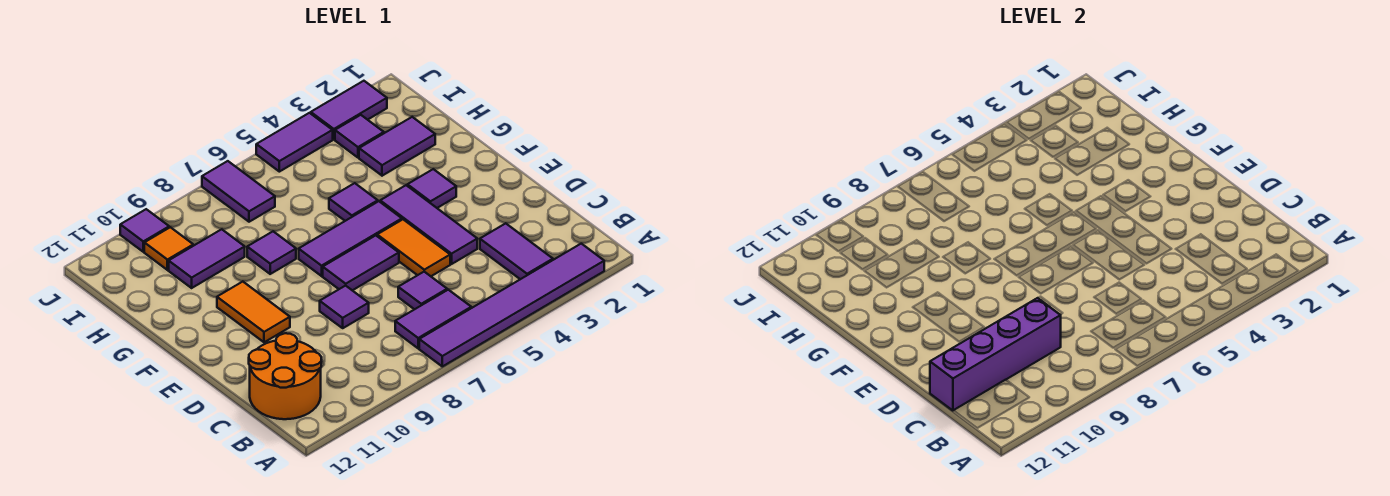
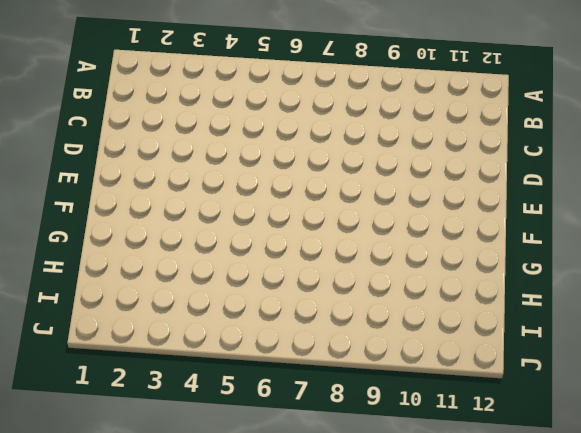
none -> purple 1x6 tile [419,244,604,366]
none -> purple 1x2 tile [480,223,553,279]
none -> purple 1x2 tile [395,290,471,348]

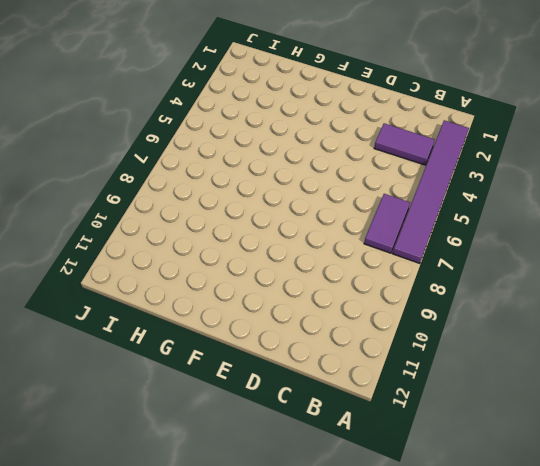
none -> orange 2x2 round brick [249,333,322,419]
none -> purple 1x1 tile [398,272,447,309]
none -> purple 1x3 tile [380,185,477,264]

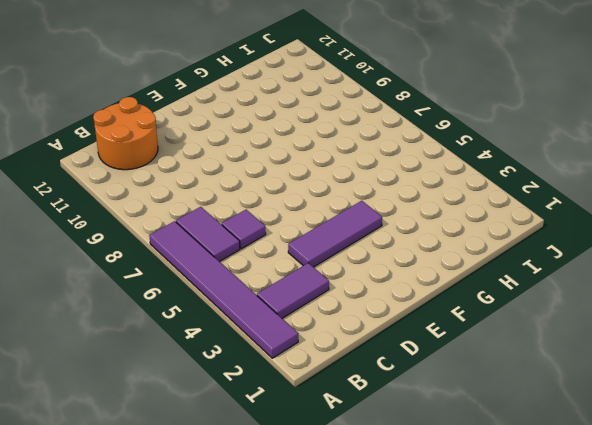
none -> orange 1x2 tile [377,220,450,276]
none -> purple 1x1 tile [320,286,369,328]
none -> purple 1x2 tile [323,235,399,290]

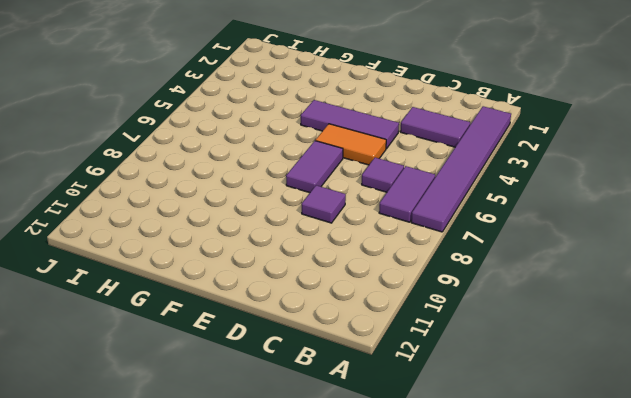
none -> orange 2x2 round brick [249,333,322,419]
none -> orange 1x2 tile [217,282,290,342]
none -> purple 1x1 tile [407,169,456,208]

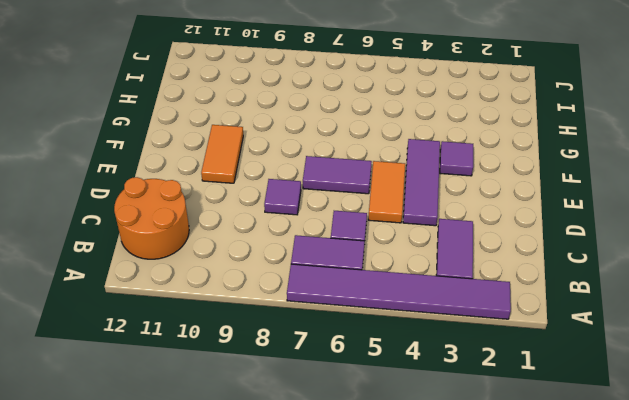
none -> purple 1x3 tile [299,201,402,276]
none -> purple 1x1 tile [329,183,378,221]
none -> purple 1x1 tile [247,231,296,274]

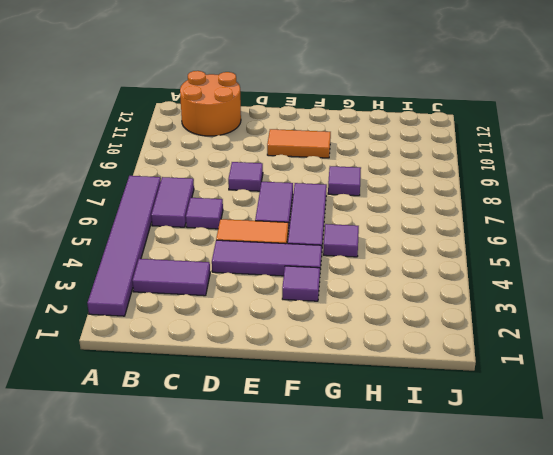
none -> purple 1x2 tile [359,117,435,176]
none -> purple 1x2 tile [169,229,245,288]
none -> purple 1x1 tile [335,115,384,157]

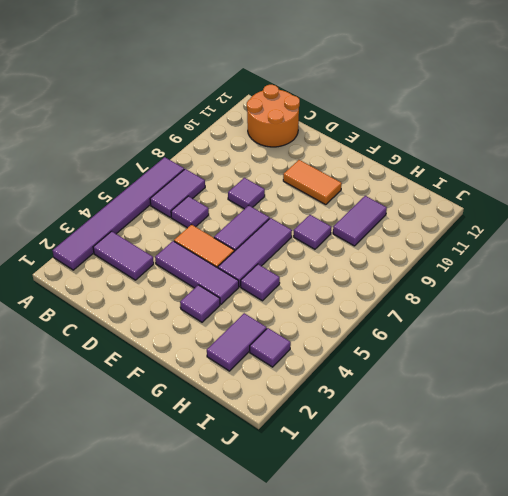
none -> purple 1x2 tile [202,161,275,222]
none -> orange 1x1 tile [144,227,193,270]
none -> purple 1x2 tile [311,81,387,139]

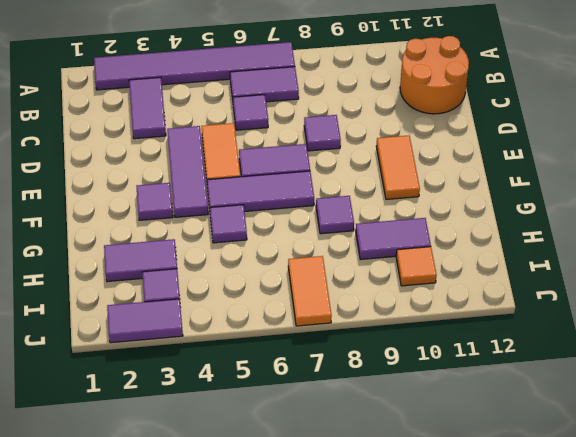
orange 1x2 tile [288,256,332,326] -> purple 1x2 tile [202,161,275,222]
none -> purple 1x2 tile [256,113,333,172]
none -> purple 1x1 tile [120,209,169,252]
none -> purple 1x4 brick [930,298,1061,411]

